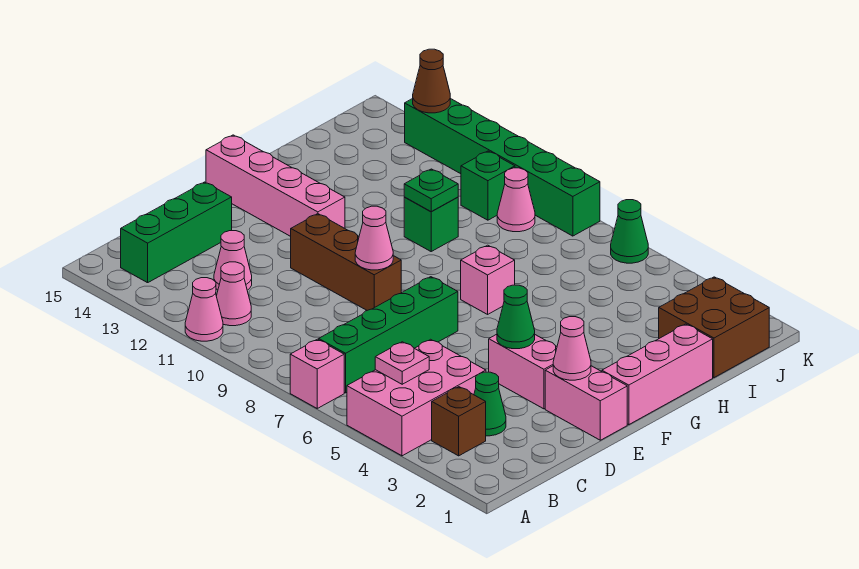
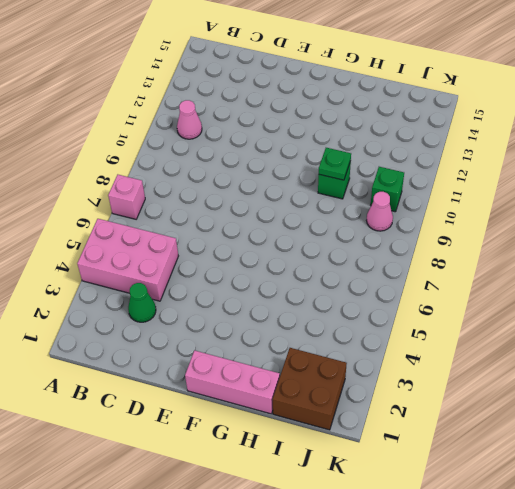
none -> pink 1x1 cone [185,278,223,341]
none -> brown 1x1 brick [432,387,486,456]
none -> green 1x4 brick [319,277,458,393]

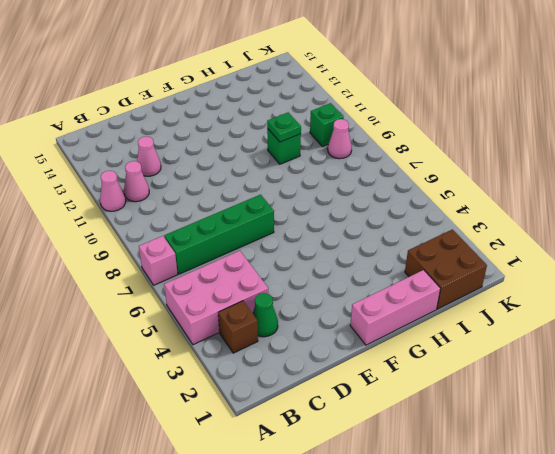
none -> green 1x3 brick [121,182,232,283]
none -> pink 1x2 brick [545,366,627,440]
none -> pink 1x2 brick [489,334,557,409]

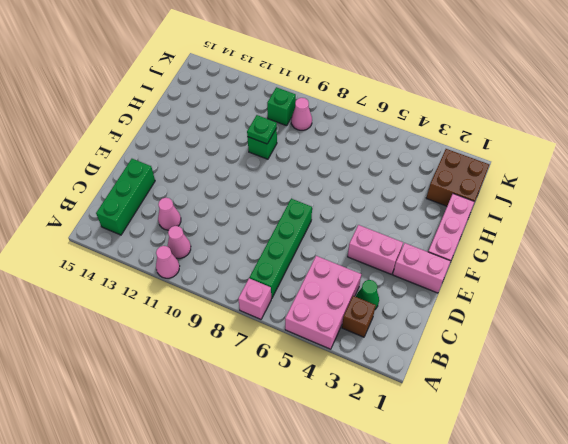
none -> brown 1x3 brick [291,214,401,310]
none -> pink 1x4 brick [206,135,345,236]
none -> pink 1x1 brick [461,245,515,314]

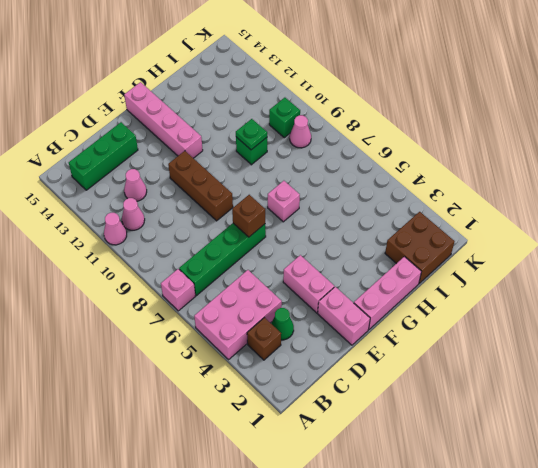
brown 1x1 brick [232,195,265,237] -> none
none -> green 1x1 cone [611,200,648,263]
none -> green 1x6 brick [405,99,600,236]
none -> pink 1x1 plate [375,342,429,384]

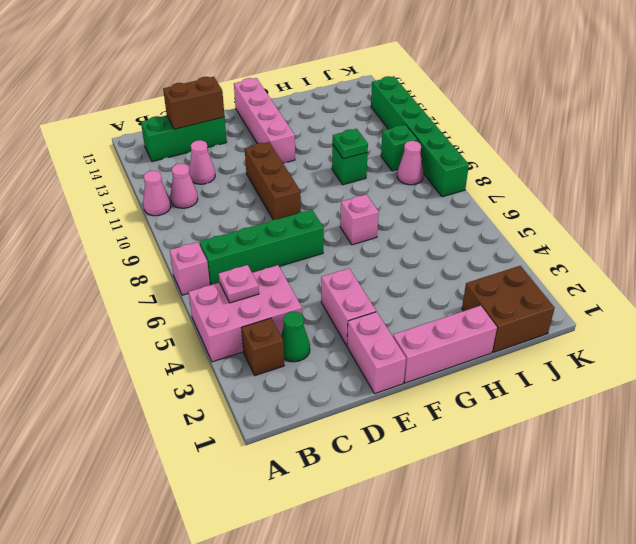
brown 1x2 brick [163,77,225,129] -> none
none -> green 1x1 cone [611,200,648,263]
none -> pink 1x1 cone [553,317,591,380]
none -> green 1x1 cone [497,285,535,349]

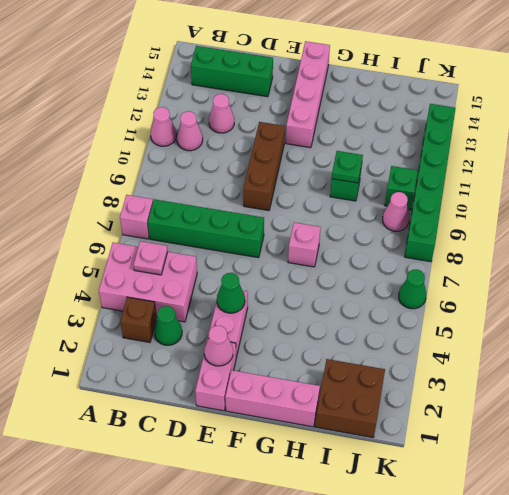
none -> pink 1x1 cone [355,206,393,270]
none -> brown 1x1 cone [413,49,450,113]

